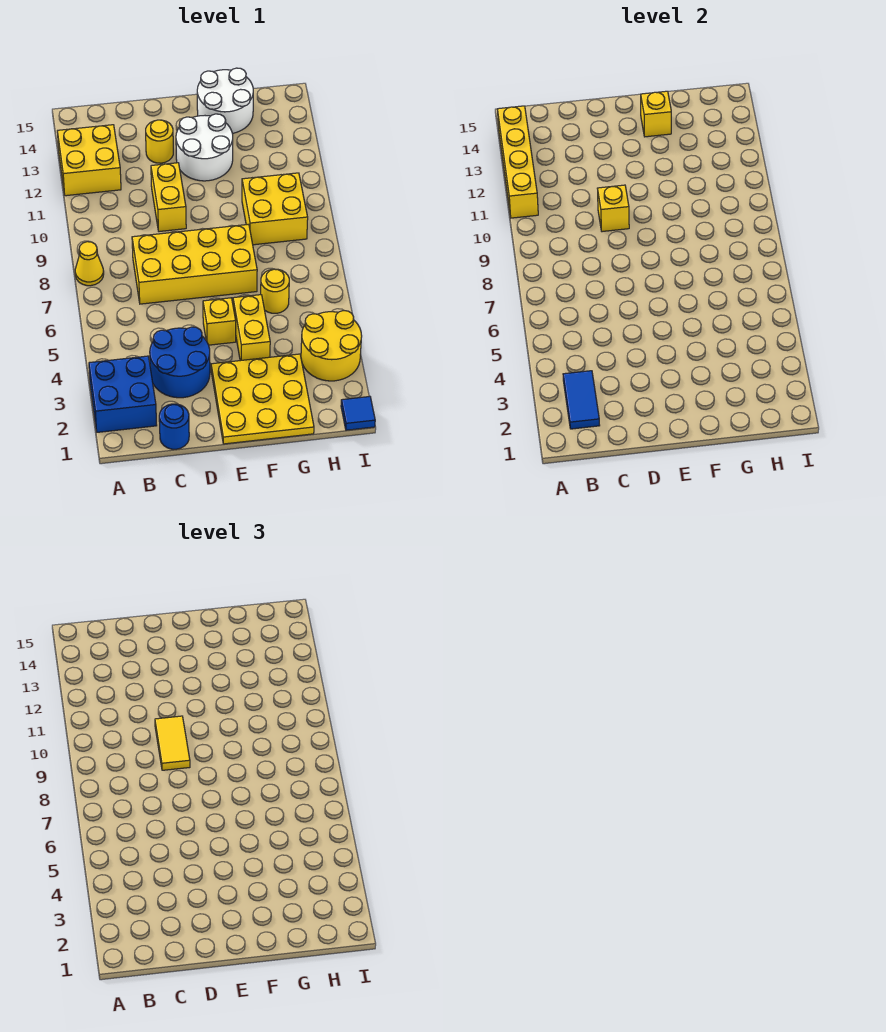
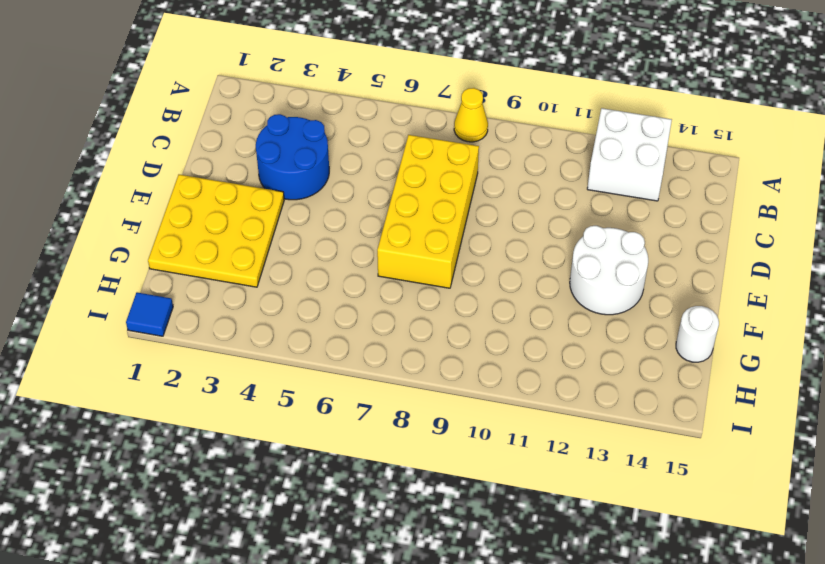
white 2x2 brick [587,108,672,201] -> yellow 2x2 brick [57,125,121,196]
white 1x1 round brick [676,306,719,362] -> white 2x2 round brick [197,68,253,133]
none -> blue 2x2 brick [89,356,157,432]
none -> blue 1x1 round brick [159,404,189,449]
none -> yellow 1x2 brick [151,163,186,232]

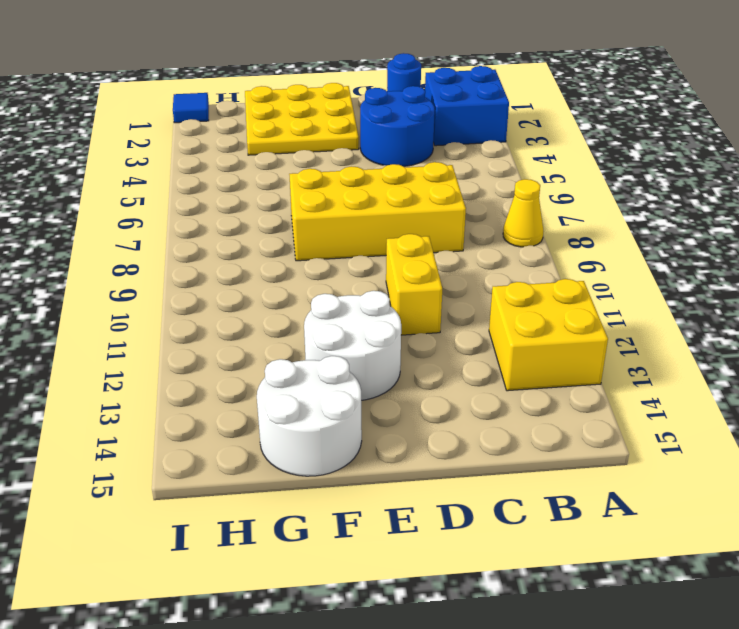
none -> yellow 1x1 round brick [146,120,173,163]
none -> yellow 1x1 brick [203,298,236,345]
none -> yellow 1x2 brick [233,295,270,361]

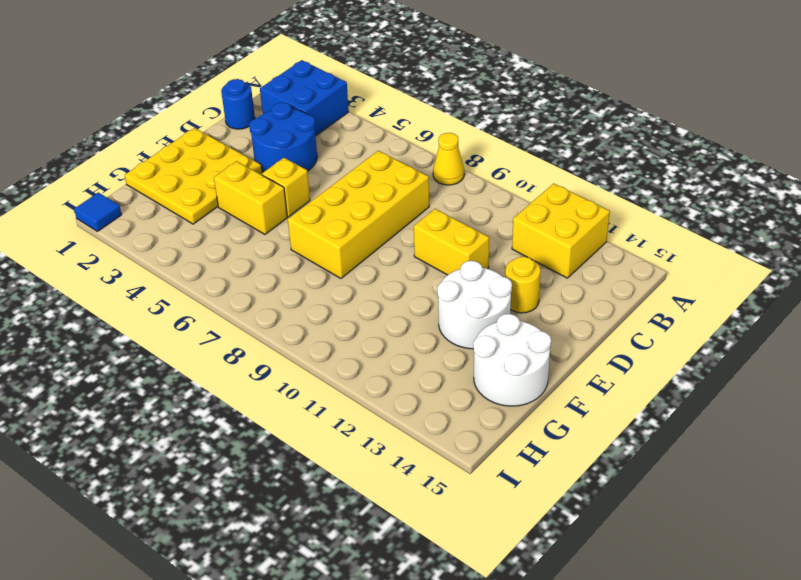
none -> yellow 1x1 round brick [261,269,289,313]
none -> yellow 2x2 brick [242,173,308,245]
none -> yellow 2x2 round brick [301,311,362,381]

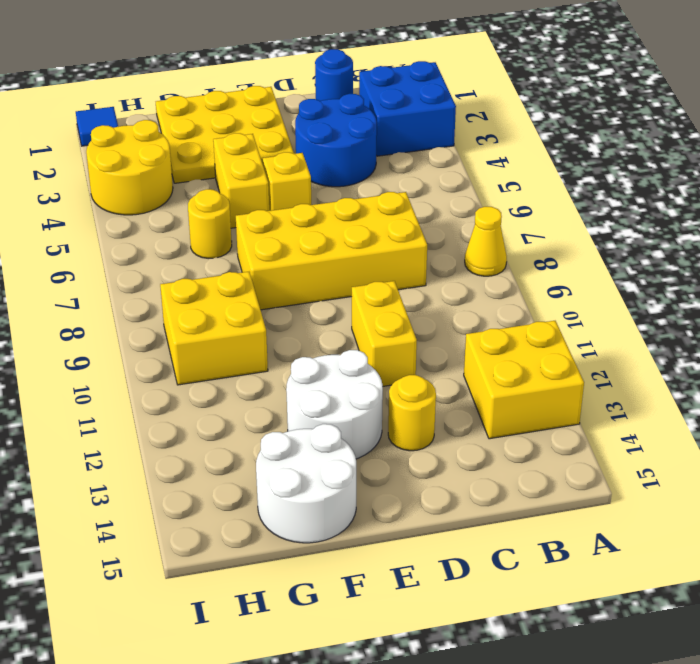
none -> yellow 1x4 brick [497,106,538,218]
none -> blue 1x2 tile [563,371,600,429]
none -> yellow 1x1 brick [597,185,629,232]

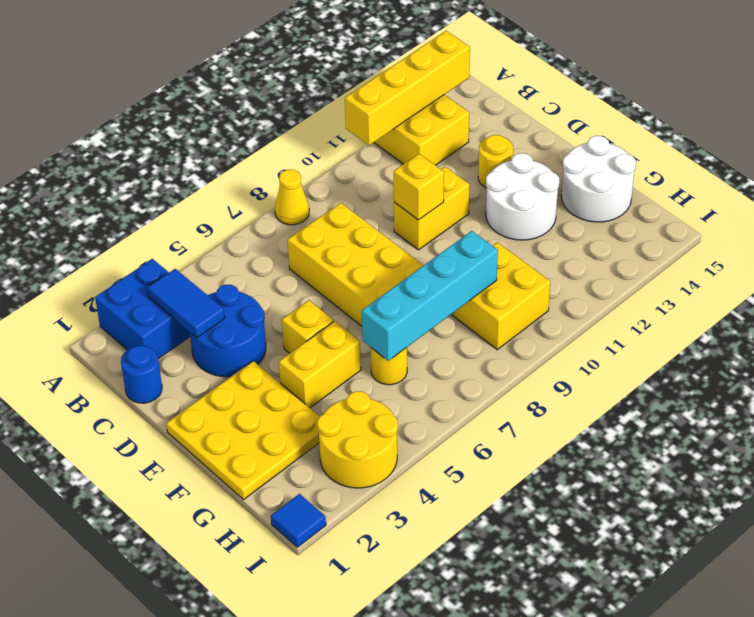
blue 1x2 tile [147,269,225,338] -> blue 1x2 tile turned to [563,371,600,429]
cyan 1x4 brick [362,231,498,361] -> none
none -> yellow 1x1 brick [641,91,671,137]
none -> yellow 1x2 tile [155,716,190,770]

